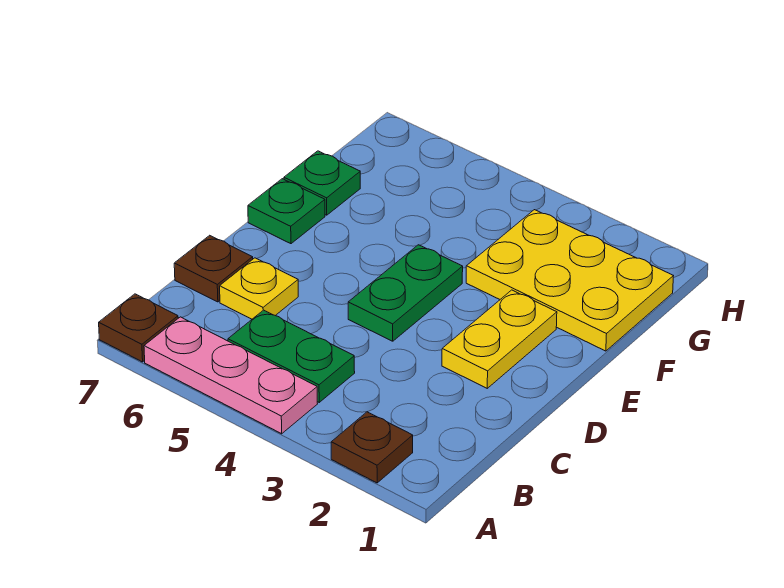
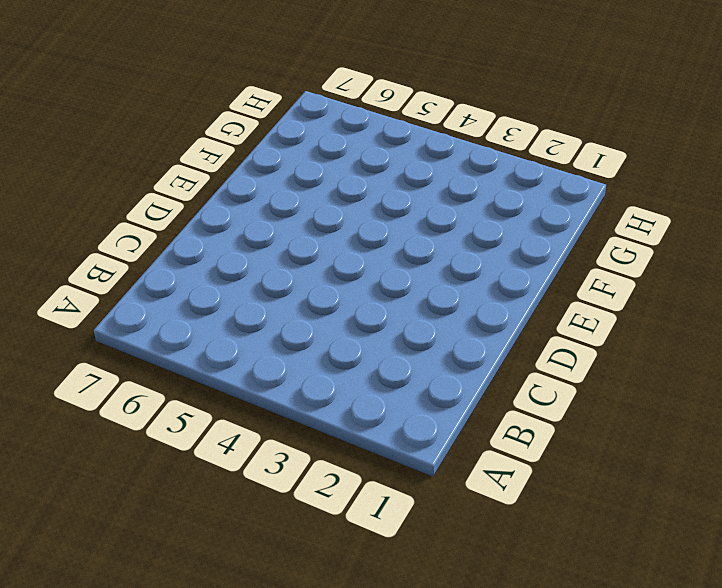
none -> brown 1x1 plate [331,412,413,483]
none -> pink 1x3 plate [144,317,317,434]

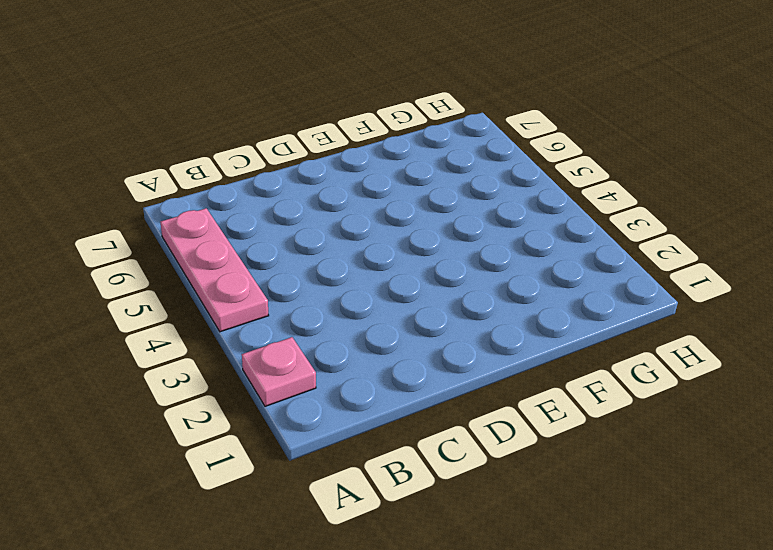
pink 1x1 plate [242,337,316,406] -> brown 1x1 plate [331,412,413,483]
none -> brown 1x1 plate [99,294,178,362]
none -> green 1x2 plate [228,310,355,402]

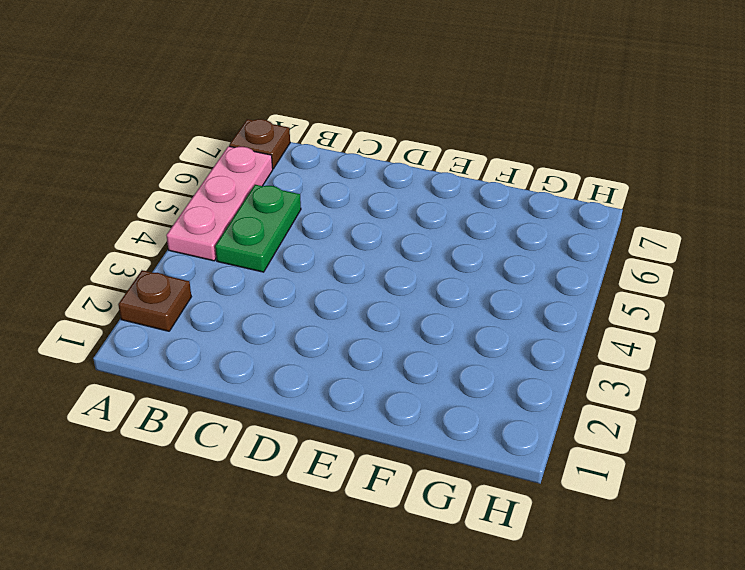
none -> yellow 1x1 plate [220,258,298,319]
none -> brown 1x1 plate [174,235,253,302]

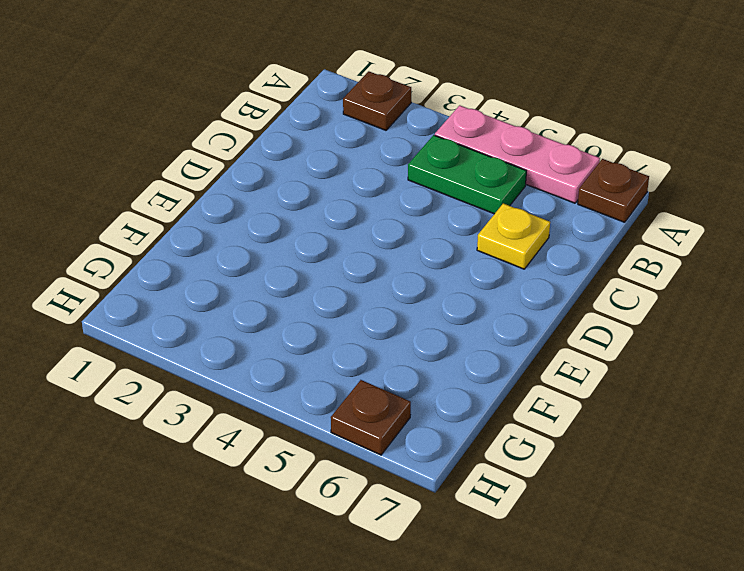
brown 1x1 plate [331,380,411,455] -> brown 1x1 plate moved to [174,235,253,302]
none -> yellow 1x2 plate [442,290,557,388]
none -> green 1x2 plate [348,245,463,341]

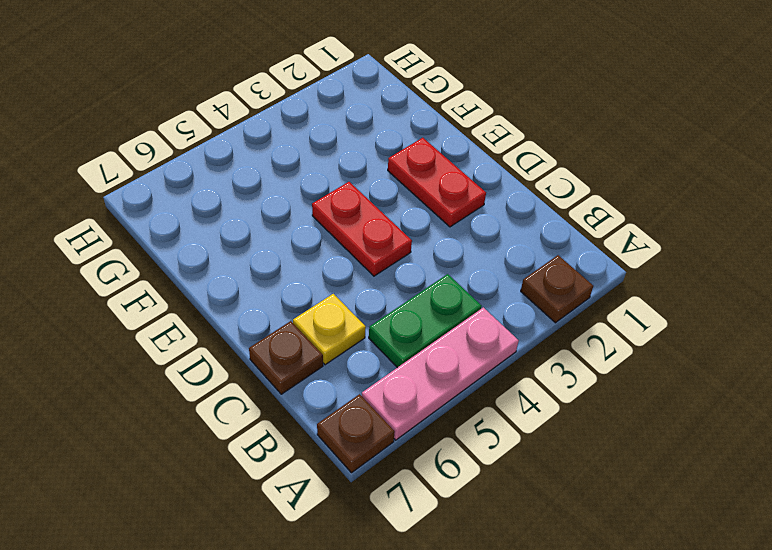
red 1x2 plate [388,138,486,227] -> yellow 1x2 plate [442,290,557,388]
red 1x2 plate [312,182,412,276] -> green 1x2 plate [348,245,463,341]
none -> green 1x1 plate [248,179,325,244]
none -> yellow 2x3 plate [466,210,673,351]

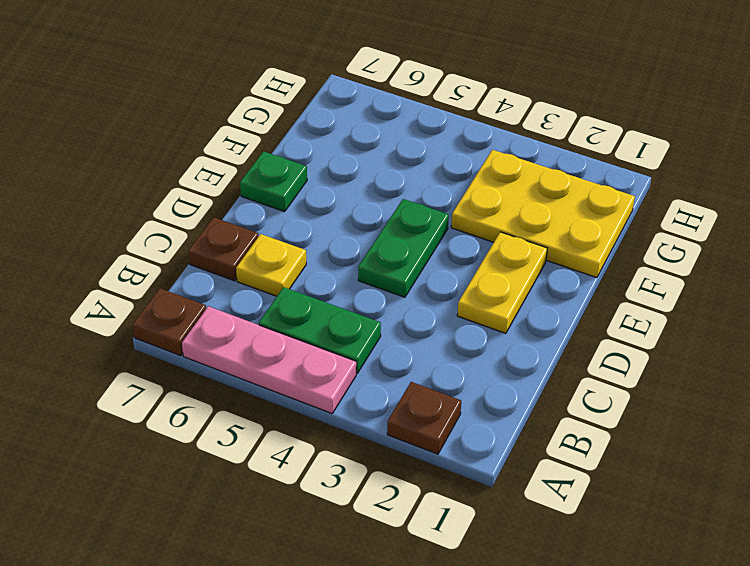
none -> green 1x1 plate [284,151,360,215]

